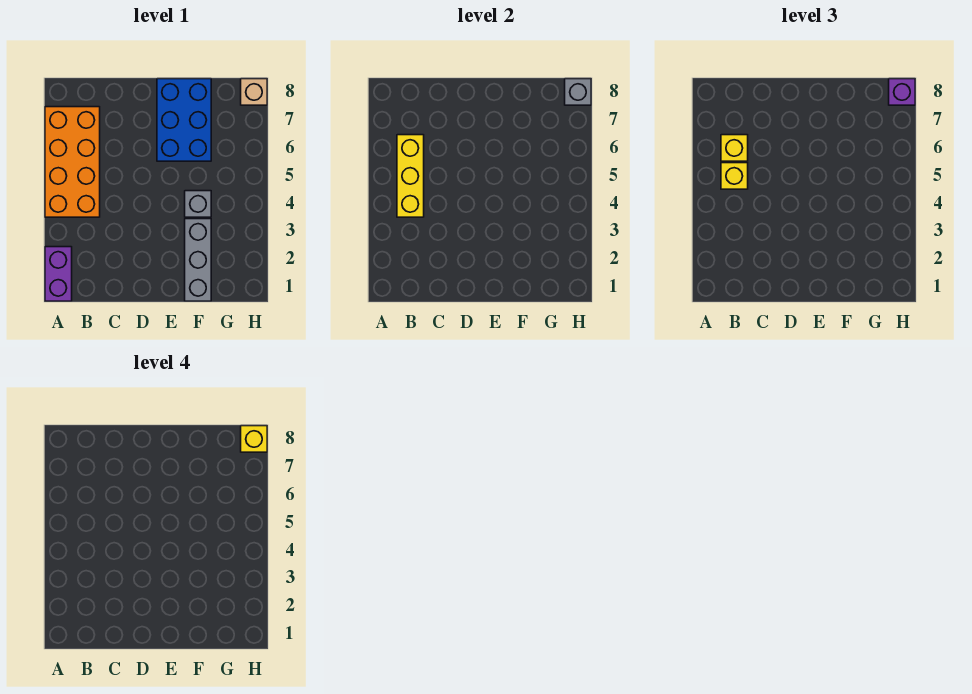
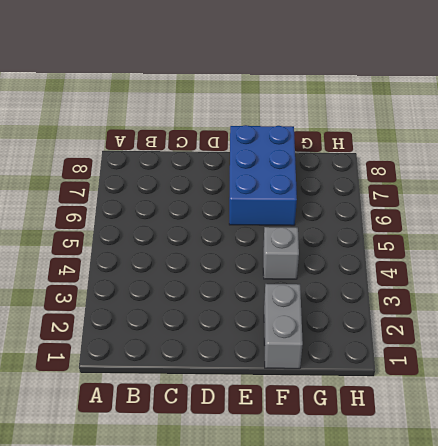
grey 1x2 brick [264,284,303,369] -> grey 1x3 brick [185,219,211,301]
none -> purple 1x2 brick [45,247,72,301]
none -> orange 2x4 brick [45,107,100,217]
none -> tan 1x1 brick [241,79,267,105]

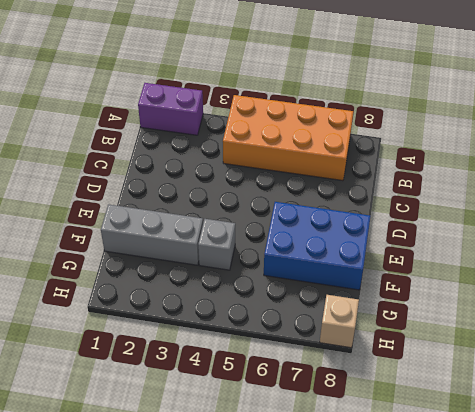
none -> yellow 1x3 brick [397,135,424,217]
none -> grey 1x1 brick [565,79,591,105]
none -> yellow 1x1 brick [721,163,748,189]

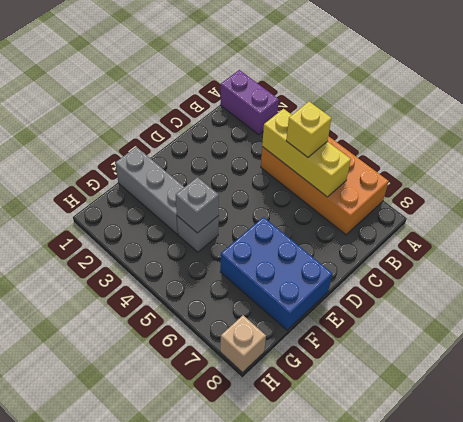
grey 1x1 brick [176,177,219,233] -> grey 1x1 brick moved to [565,79,591,105]
none -> yellow 1x1 brick [721,135,748,161]
none -> purple 1x1 brick [889,79,915,105]
none -> yellow 1x1 brick [241,426,267,452]

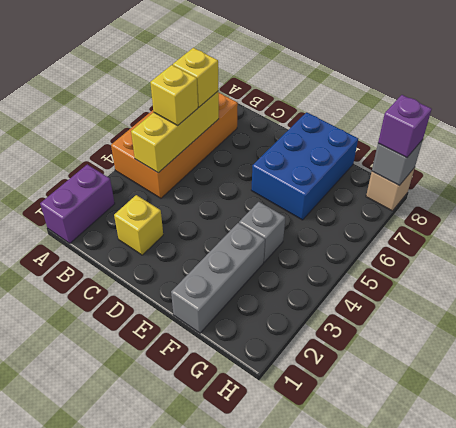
yellow 1x1 brick [114,195,163,255] -> yellow 1x1 brick moved to [241,426,267,452]

